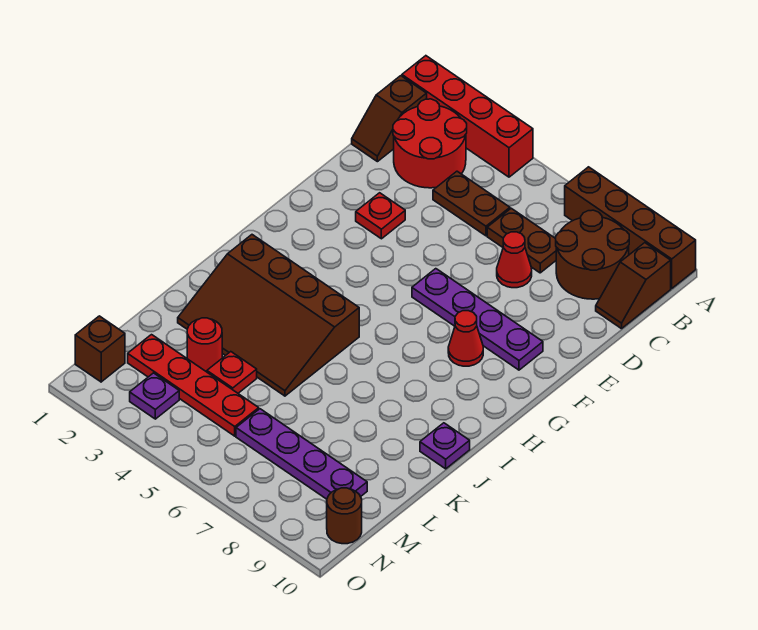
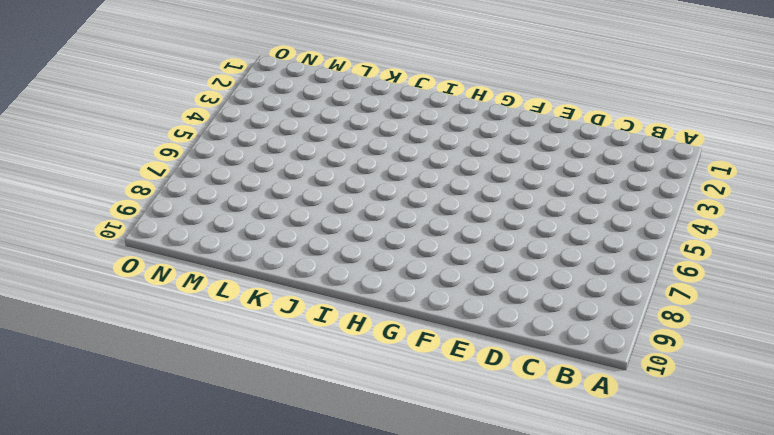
none -> red 1x4 brick [402,56,533,177]
none -> brown 1x4 brick [565,167,696,288]
none -> brown 1x2 slope [352,76,427,162]

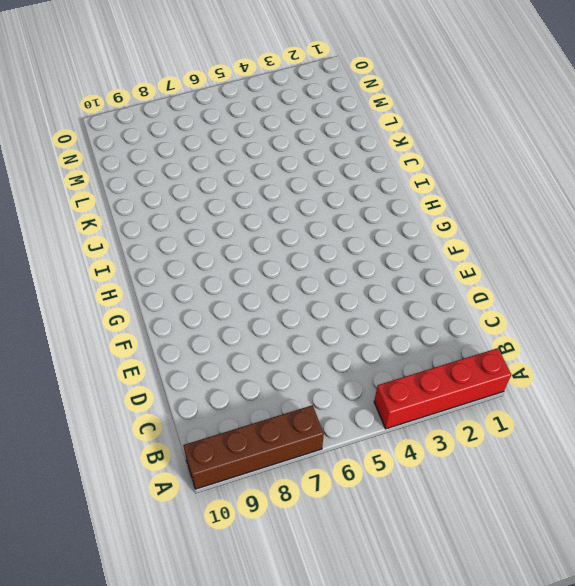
none -> brown 1x2 slope [352,76,427,162]
none -> red 2x2 round brick [393,99,467,188]
none -> brown 2x2 round brick [556,210,629,299]

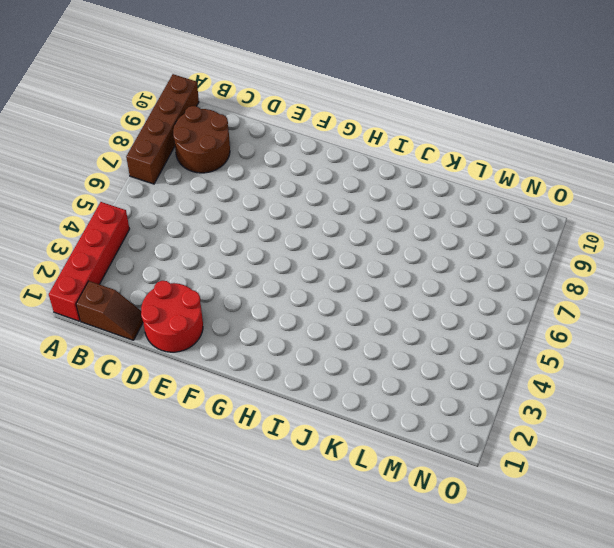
red 2x2 round brick [141,281,203,352] -> red 2x2 round brick moved to [393,99,467,188]
none -> brown 1x2 slope [596,243,671,329]
none -> brown 1x2 plate [433,171,510,236]
none -> brown 1x2 plate [487,208,556,273]

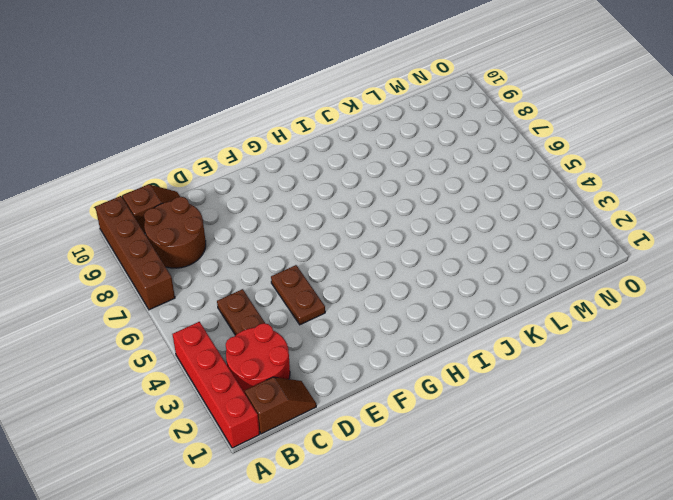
brown 1x2 plate [271,265,325,325] -> brown 1x2 plate moved to [487,208,556,273]
none -> red 1x1 cone [497,232,532,288]
none -> red 1x1 plate [356,193,405,239]
none -> purple 1x4 plate [412,269,543,370]

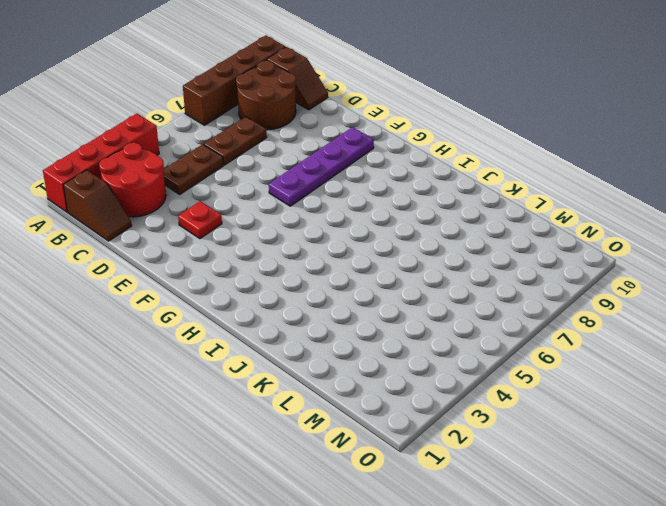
none -> red 1x1 cone [497,232,532,288]
none -> red 1x1 cone [448,311,483,366]
none -> brown 3x4 slope [178,235,359,396]

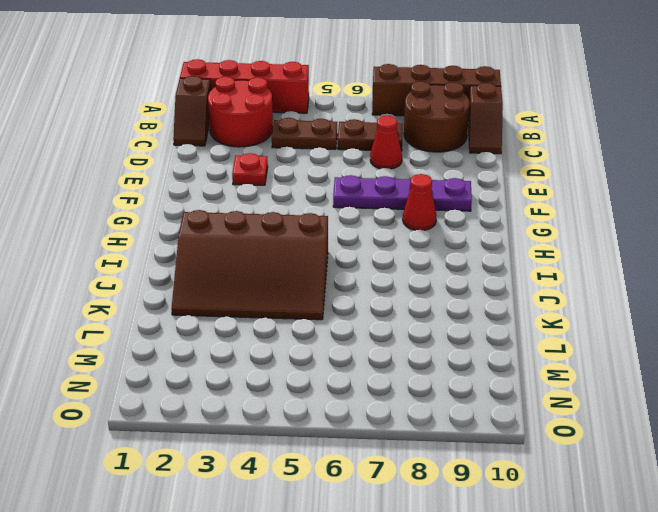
none -> purple 1x1 plate [420,423,470,469]
none -> red 1x1 round brick [187,318,222,372]
none -> red 1x1 plate [207,352,257,393]

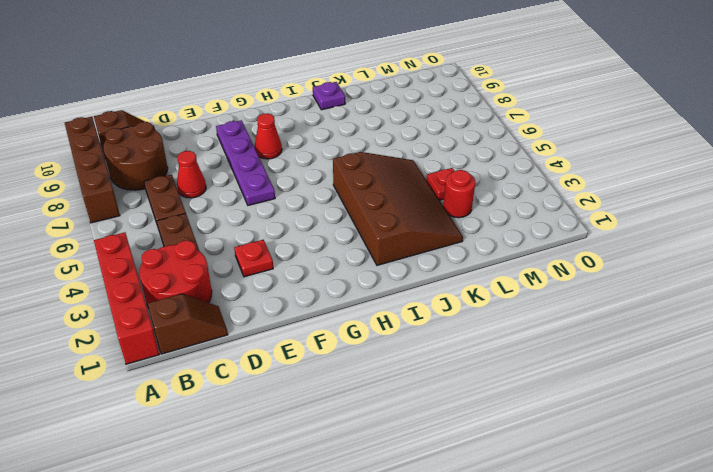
none -> red 1x4 plate [128,335,259,436]
none -> purple 1x4 plate [236,409,367,499]
none -> brown 1x1 brick [75,316,125,382]

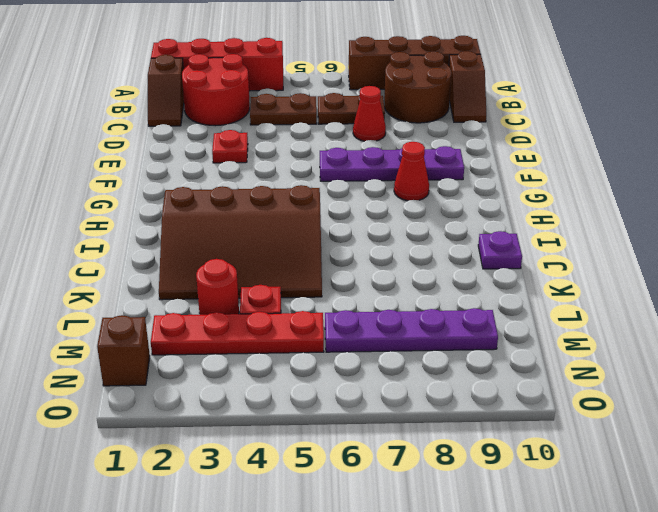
none -> purple 1x1 plate [130,373,179,419]
none -> brown 1x1 round brick [327,488,362,544]

